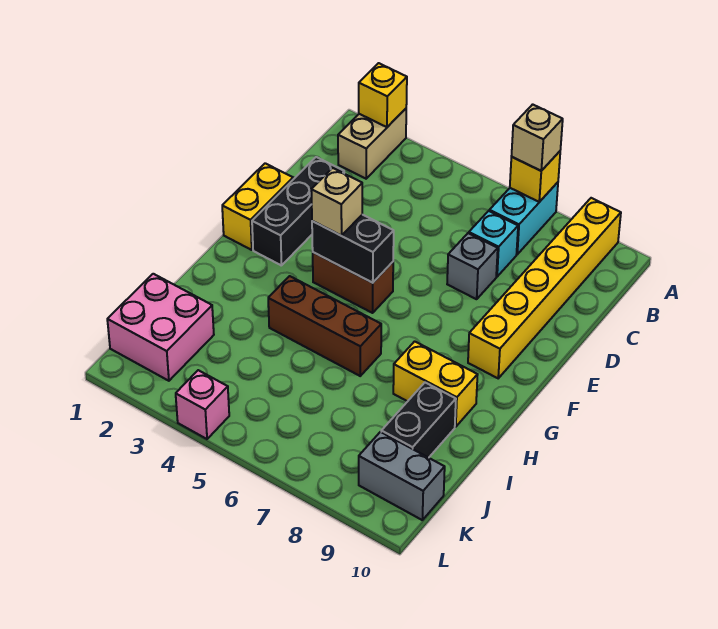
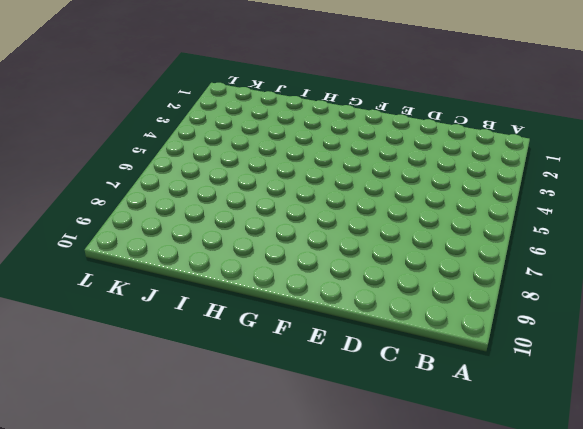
none -> tan 1x2 brick [338,109,406,179]
none -> cyan 1x2 brick [489,182,558,254]
none -> yellow 1x6 brick [468,198,621,378]

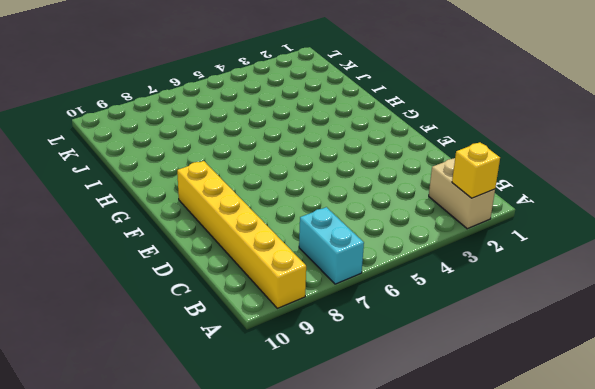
none -> cyan 1x1 brick [469,211,518,277]
none -> black 1x3 brick [252,157,344,266]
none -> grey 1x1 brick [447,233,498,299]

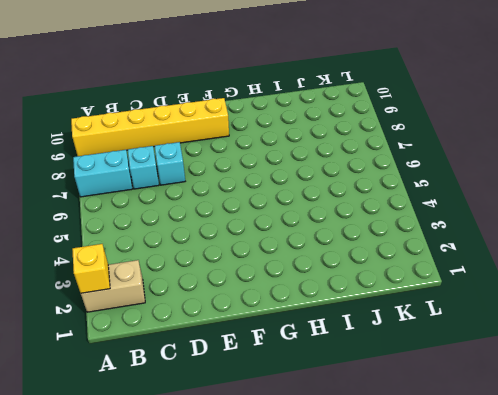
cyan 1x1 brick [155,142,185,185] -> grey 1x1 brick [447,233,498,299]
none -> black 1x3 brick [252,157,344,266]
none -> yellow 1x2 brick [222,163,293,250]
none -> brown 1x2 brick [313,252,393,313]

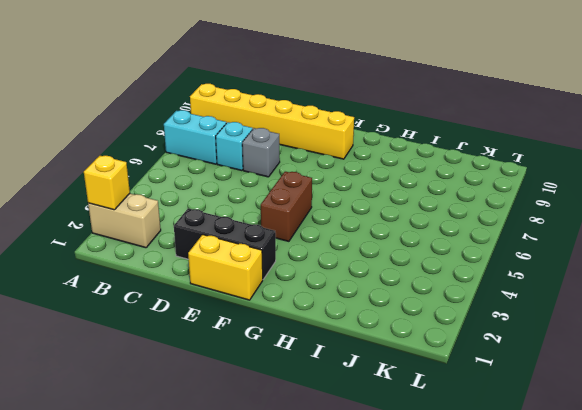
none -> brown 1x3 brick [268,276,381,376]
none -> yellow 1x2 brick [393,341,478,427]
none -> black 1x2 brick [381,383,456,458]

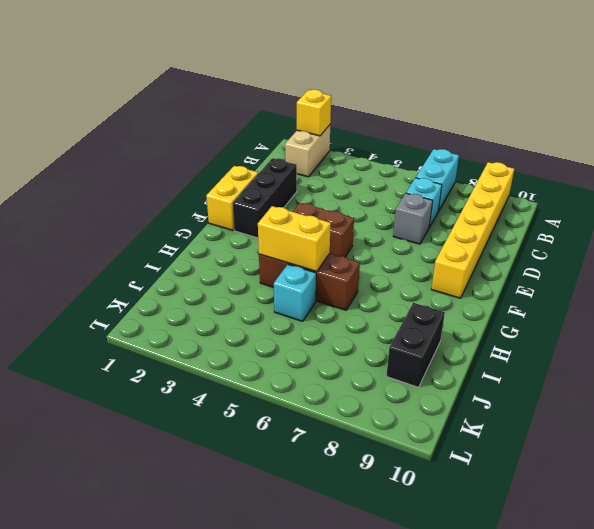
yellow 1x2 brick [258,206,331,272] -> yellow 1x2 brick moved to [393,341,478,427]
cyan 1x1 brick [274,264,316,321] -> none
none -> pink 2x2 brick [107,274,214,381]
none -> grey 1x2 brick [359,432,445,520]
none -> pink 1x1 brick [176,370,229,439]

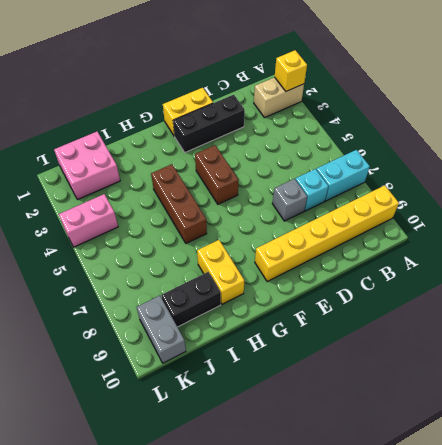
pink 1x2 brick [59,194,118,247] -> pink 1x1 brick [176,370,229,439]
none -> yellow 1x1 brick [510,151,560,202]
none -> black 1x2 brick [312,215,394,283]
none -> tan 1x1 brick [512,104,563,171]

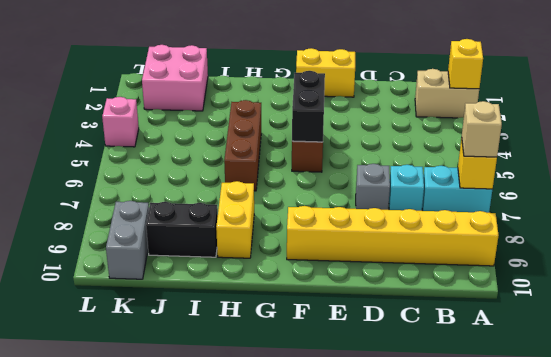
none -> black 1x3 brick [252,157,344,266]
none -> tan 1x1 brick [311,168,362,236]

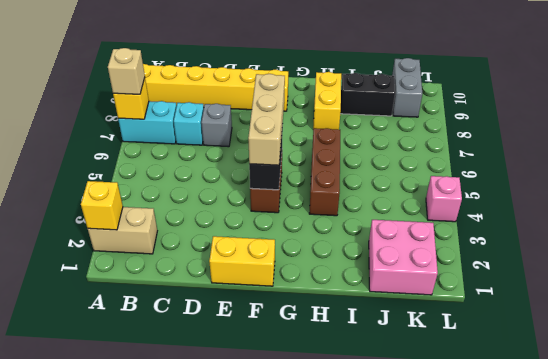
tan 1x3 brick [248,74,285,165] -> tan 1x1 brick [311,168,362,236]
none -> black 1x3 brick [252,157,344,266]

